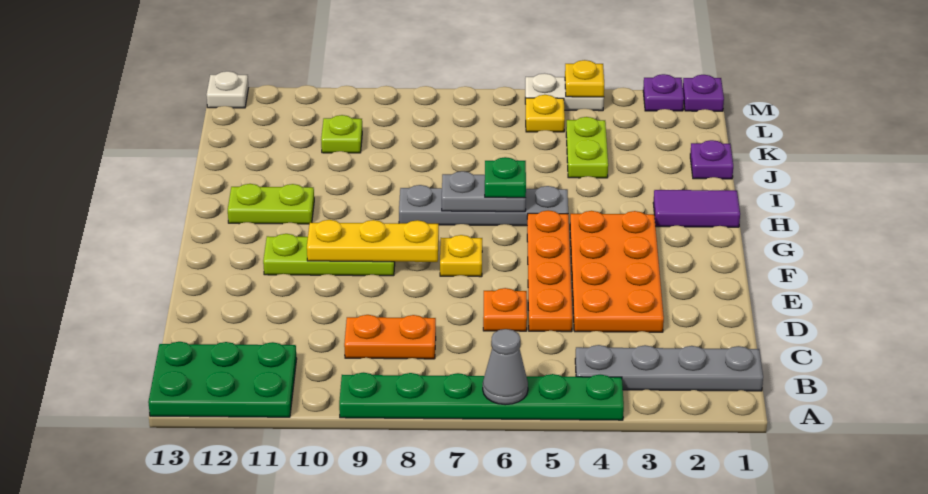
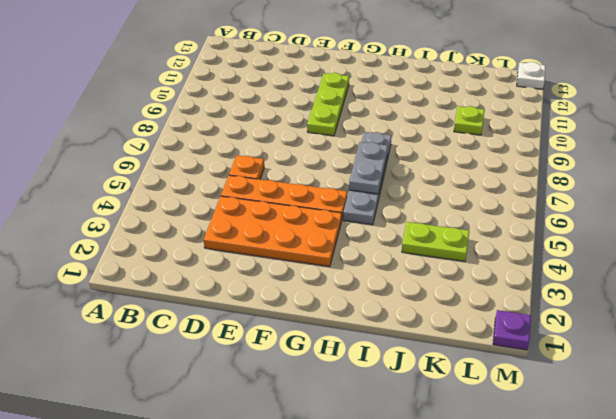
none -> green 1x6 plate [339,373,624,420]
none -> green 2x3 plate [148,342,297,417]
none -> grey 1x4 plate [575,345,763,391]

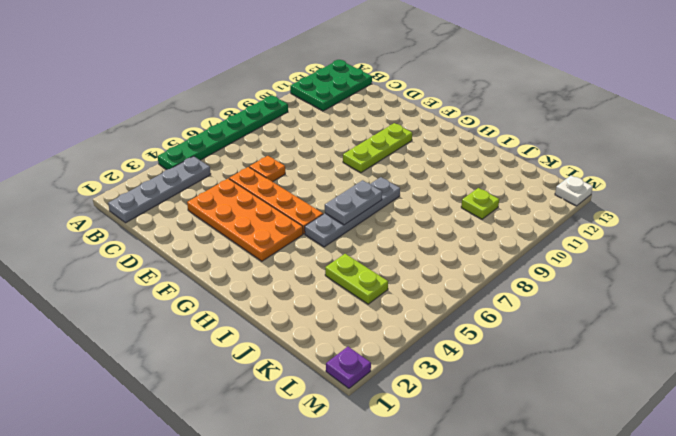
none -> orange 1x2 plate [344,315,436,359]
none -> yellow 1x1 plate [440,235,482,277]
none -> purple 1x2 tile [653,190,740,227]

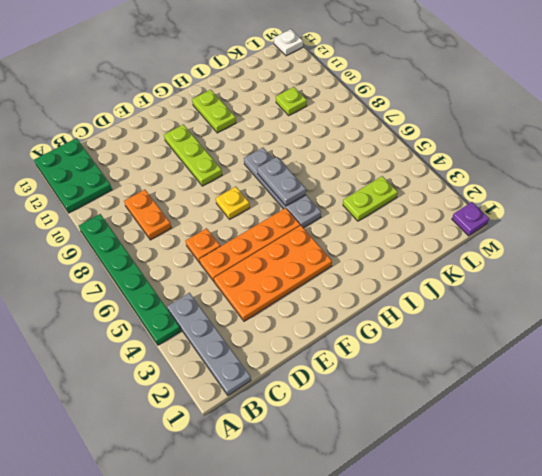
none -> purple 1x2 tile [653,190,740,227]
none -> purple 1x1 plate [690,140,733,179]
none -> yellow 1x1 plate [526,95,565,132]

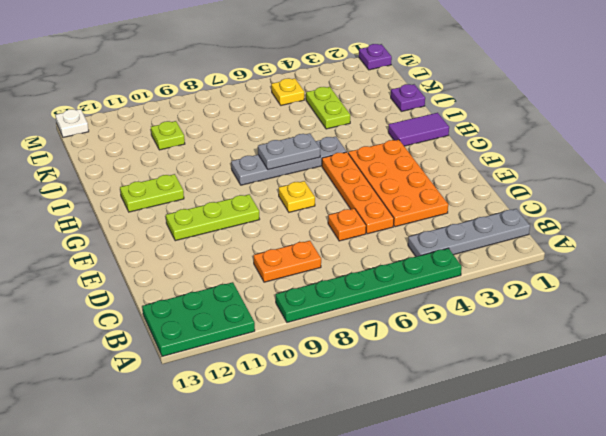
none -> purple 1x1 plate [643,74,684,111]
none -> white 1x2 plate [525,73,604,111]
none -> grey 1x1 cone [483,329,528,405]

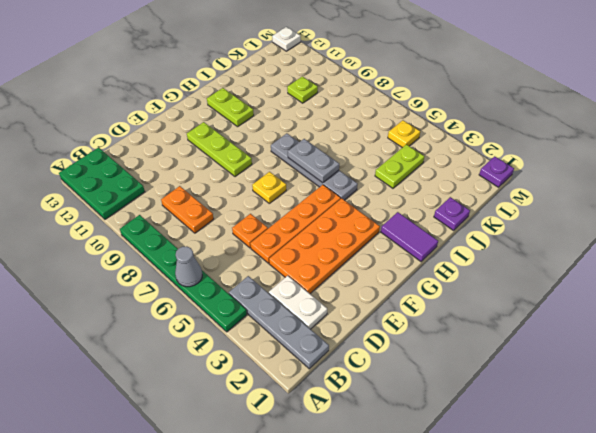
white 1x2 plate [269,276,327,329] -> white 1x2 plate moved to [525,73,604,111]
none -> purple 1x1 plate [643,74,684,111]
none -> yellow 1x3 plate [307,220,439,262]
none -> yellow 1x1 plate [565,60,604,97]

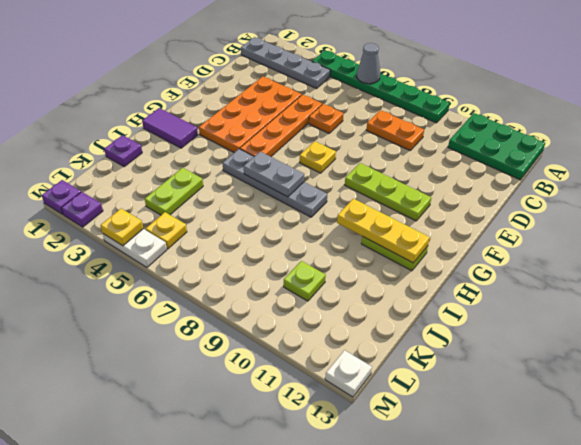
yellow 1x3 plate [337,199,430,263] -> yellow 1x3 plate moved to [307,220,439,262]
none -> green 1x1 plate [485,157,526,198]

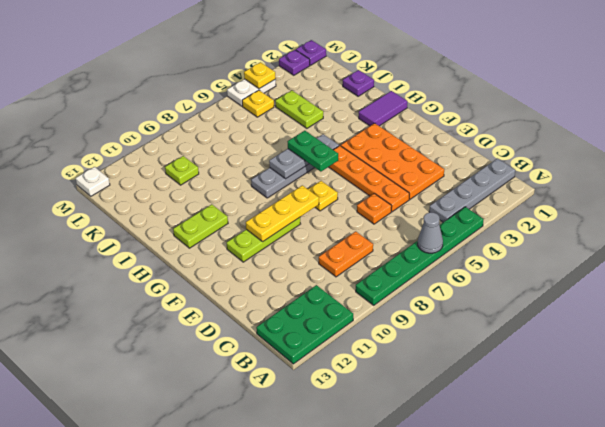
green 1x2 plate [287,131,338,172] -> green 1x1 plate [485,157,526,198]

